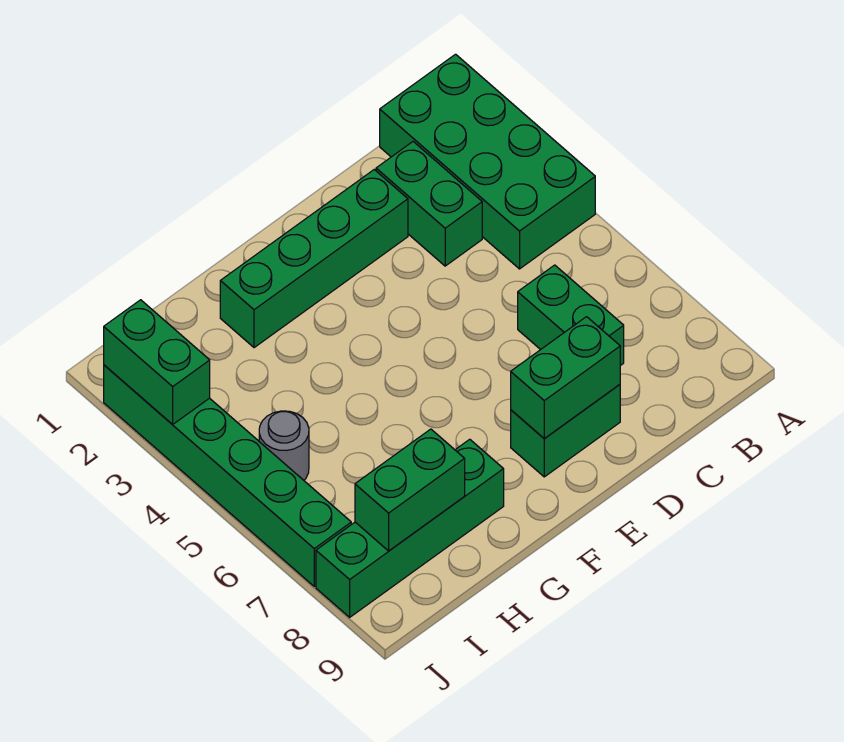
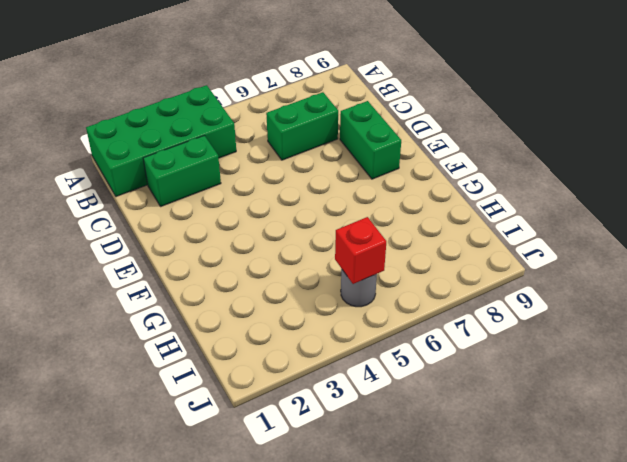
red 1x1 brick [335,217,386,284] -> none
none -> green 1x4 brick [220,170,408,348]
none -> green 1x4 brick [316,439,504,617]

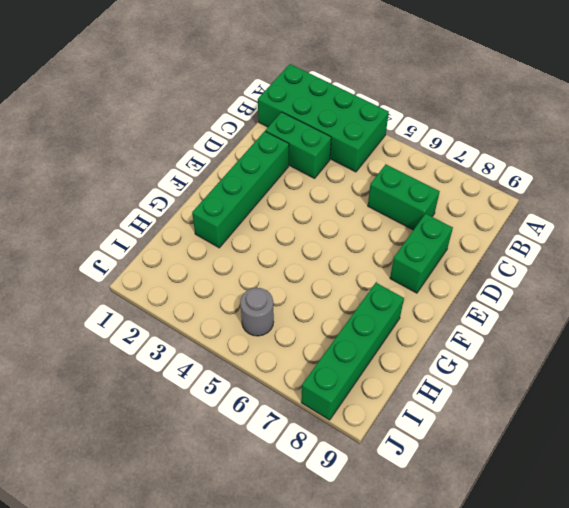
none -> green 1x6 brick [104,365,351,586]
none -> green 1x2 brick [511,317,620,439]

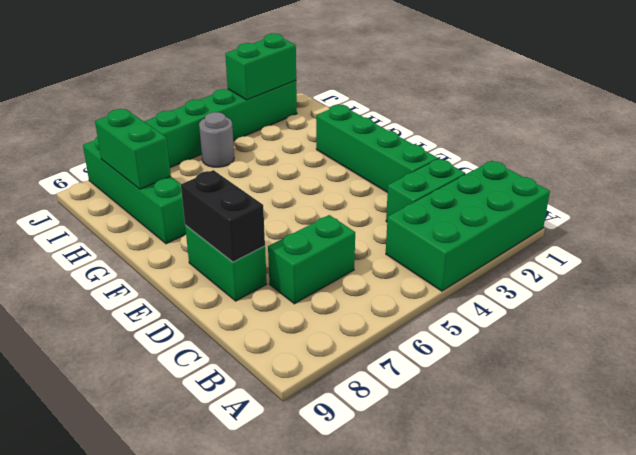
black 1x2 brick [181,170,265,262] -> green 1x2 brick [511,317,620,439]

